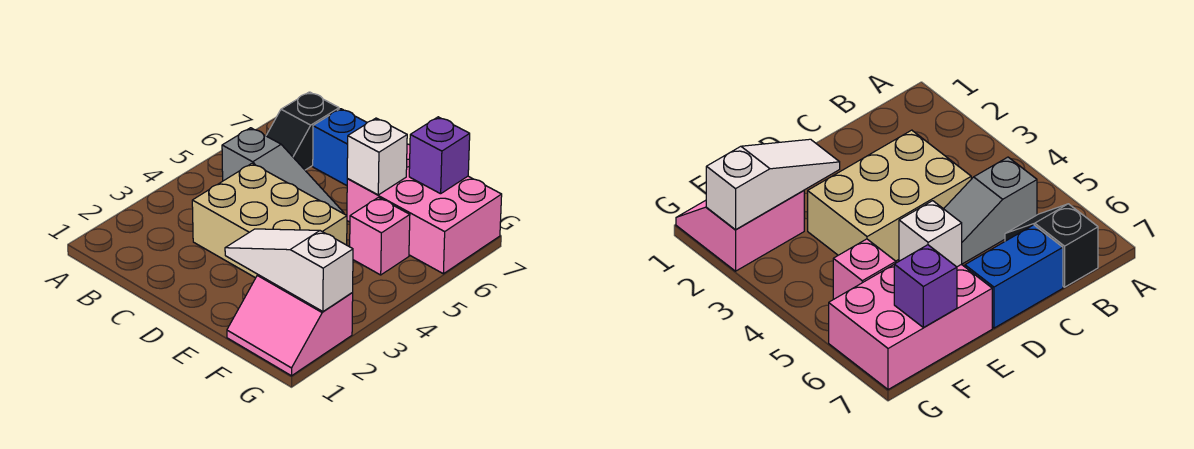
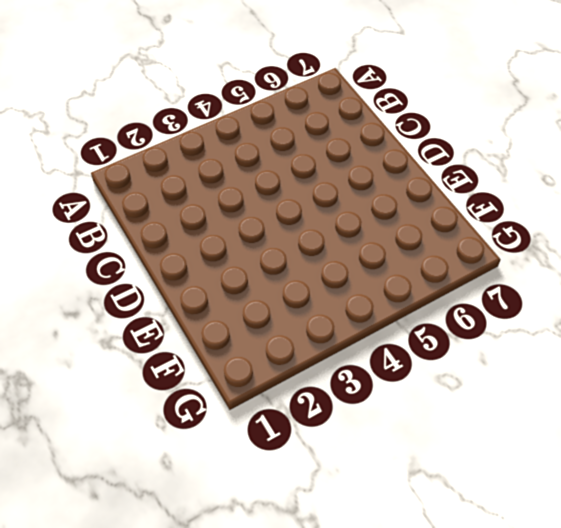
none -> grey 1x3 slope [222,128,344,214]
none -> black 1x2 slope [266,92,339,170]

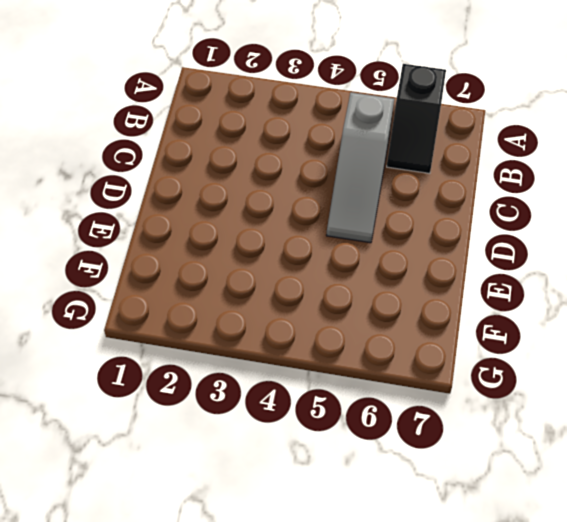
black 1x2 slope [387,64,446,173] -> black 1x2 slope turned to [266,92,339,170]
none -> tan 2x3 brick [192,163,347,278]
none -> blue 1x2 brick [313,109,367,186]

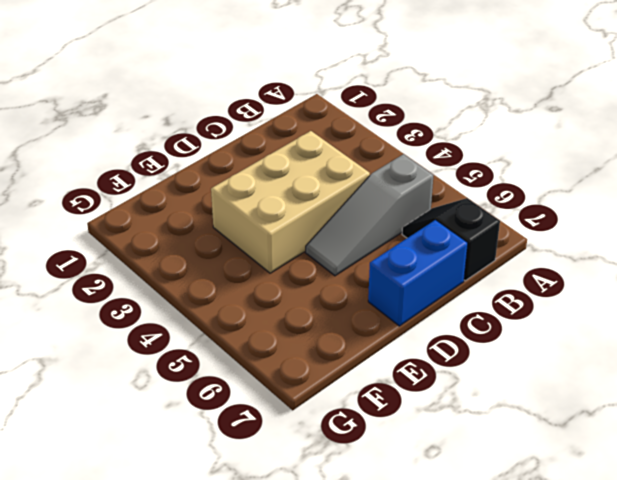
none -> pink 2x3 brick [347,144,502,274]
none -> pink 2x2 slope [227,275,353,376]

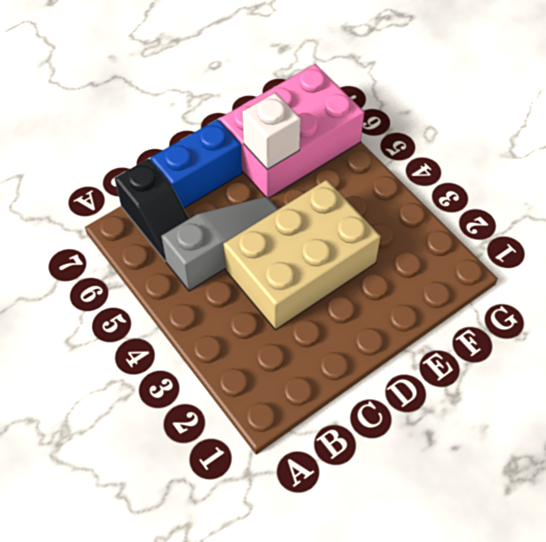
none -> pink 2x2 slope [227,275,353,376]
none -> pink 1x1 brick [350,197,410,275]

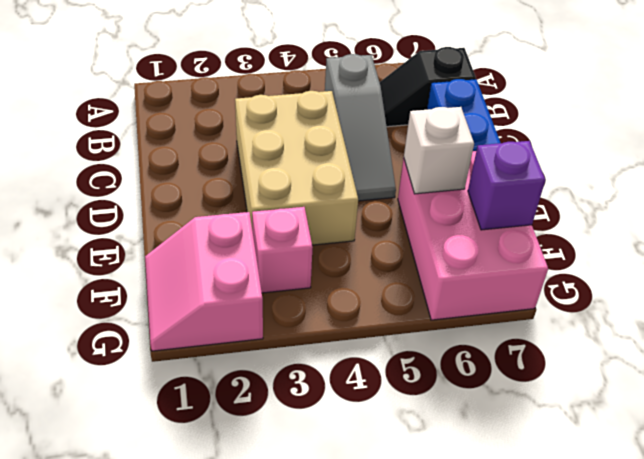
pink 1x1 brick [252,207,313,293] -> pink 1x1 brick moved to [350,197,410,275]
none -> white 1x3 slope [225,229,353,312]

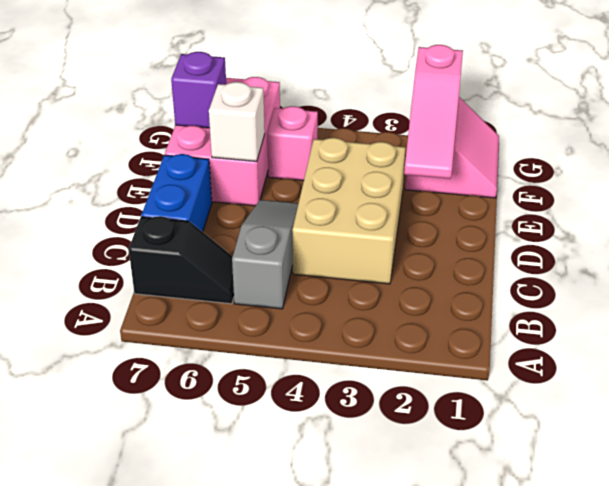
pink 1x3 slope [404,45,463,179] -> white 1x3 slope [225,229,353,312]

